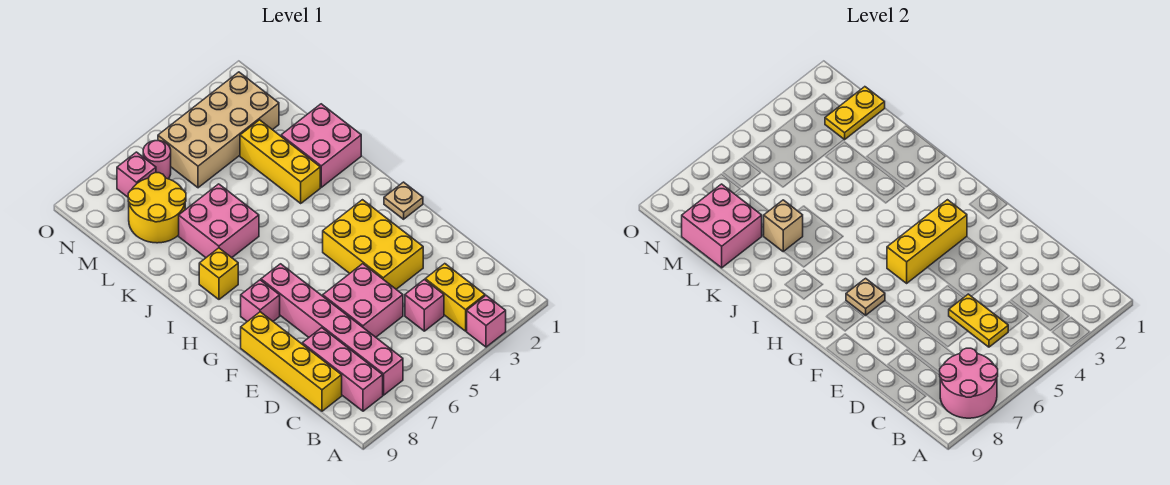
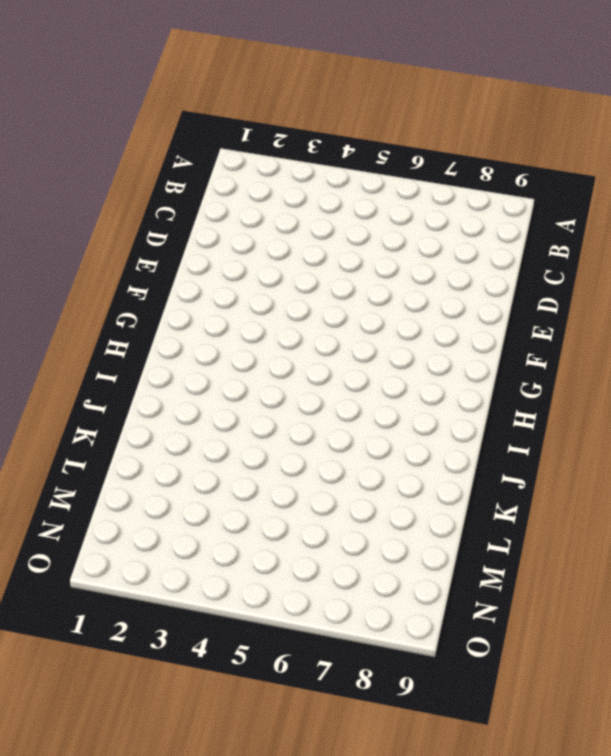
none -> pink 1x1 brick [467,296,506,347]
none -> yellow 1x2 brick [425,264,485,331]
none -> pink 1x6 brick [261,264,403,395]

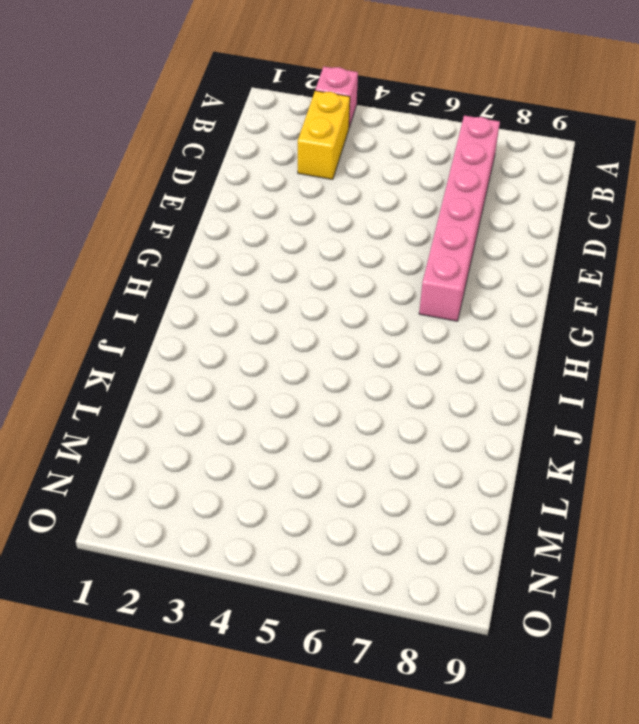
none -> pink 1x3 brick [302,328,383,411]
none -> pink 1x1 brick [405,280,444,331]
none -> yellow 1x4 brick [241,312,342,411]

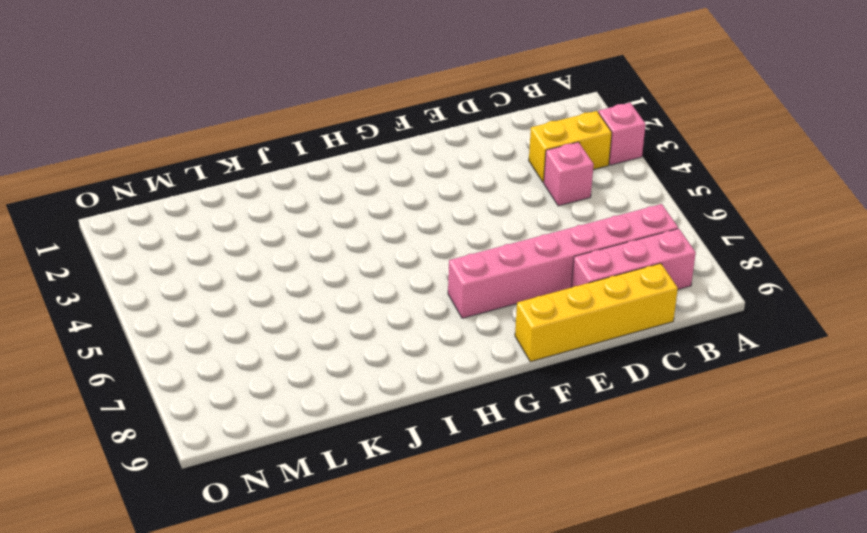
none -> pink 2x2 brick [323,264,403,337]
none -> yellow 2x3 brick [323,200,423,289]
none -> tan 1x1 plate [384,182,423,219]

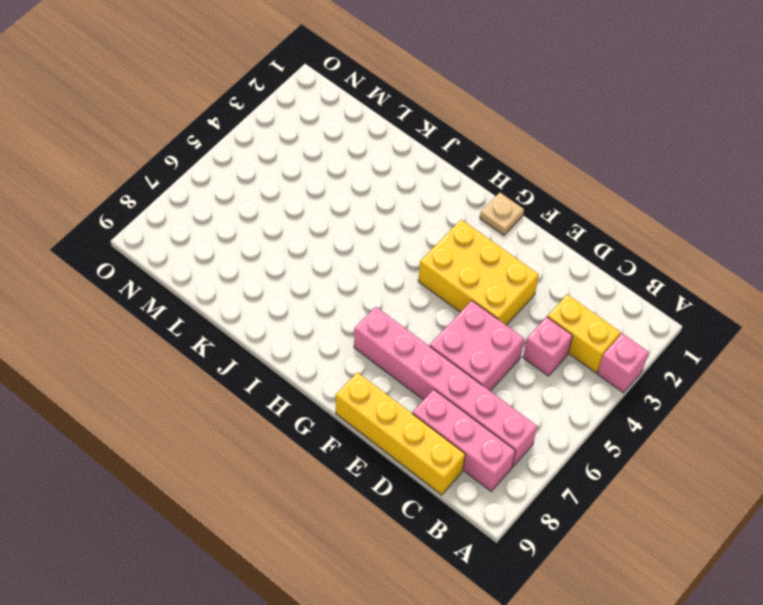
none -> pink 1x1 brick [241,280,280,322]
none -> yellow 1x1 brick [199,248,238,299]
none -> pink 2x2 brick [281,104,361,187]

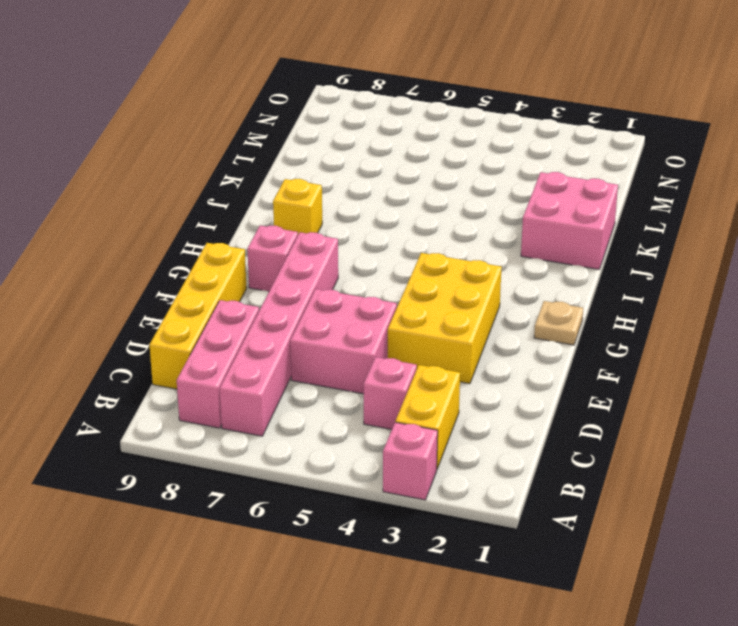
none -> yellow 1x3 brick [240,120,320,203]
none -> pink 2x2 brick [179,184,259,258]
none -> yellow 2x2 round brick [128,173,186,243]

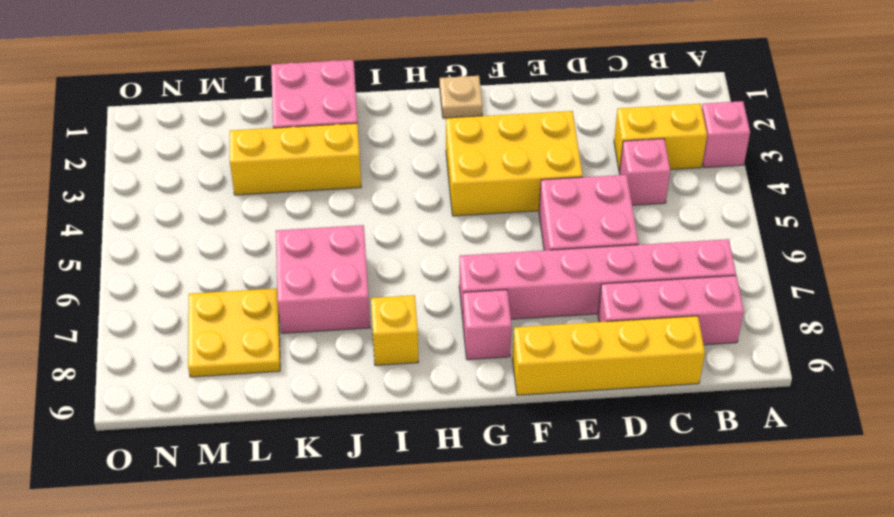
yellow 2x2 plate [188,288,280,377] -> yellow 2x2 round brick [128,173,186,243]
none -> tan 2x4 brick [158,72,279,188]
none -> pink 1x1 round brick [143,141,171,179]
none -> pink 1x1 brick [117,152,156,197]

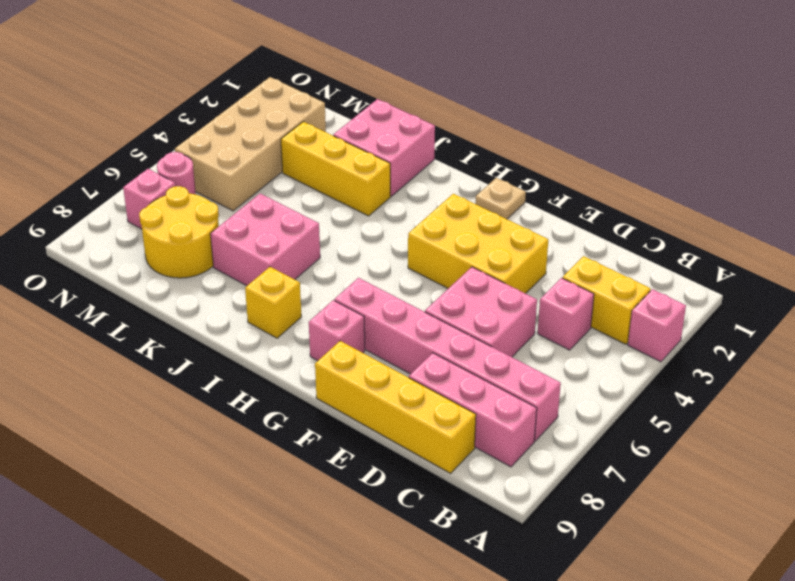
none -> pink 2x2 round brick [940,348,998,418]
none -> yellow 1x2 plate [949,294,1008,347]
none -> yellow 1x3 brick [887,200,967,283]

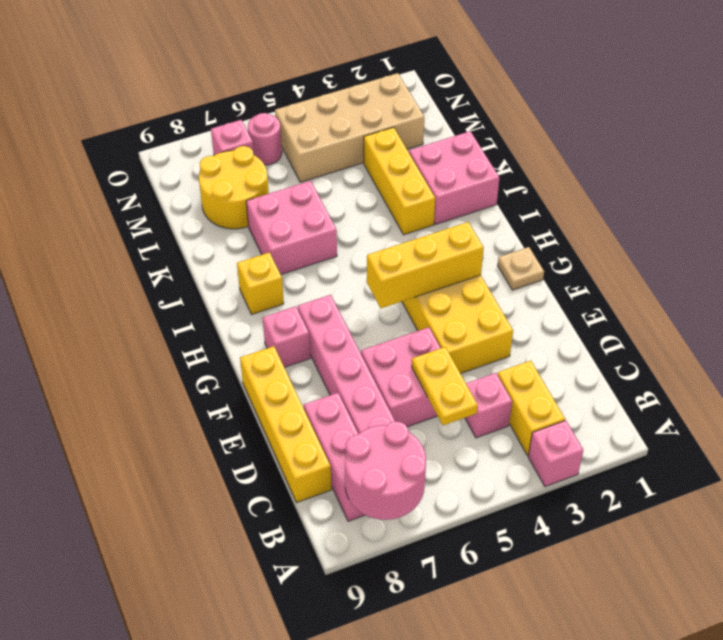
none -> tan 1x1 plate [846,278,885,315]
none -> tan 1x1 brick [764,200,803,252]
none -> pink 2x2 brick [682,184,762,268]

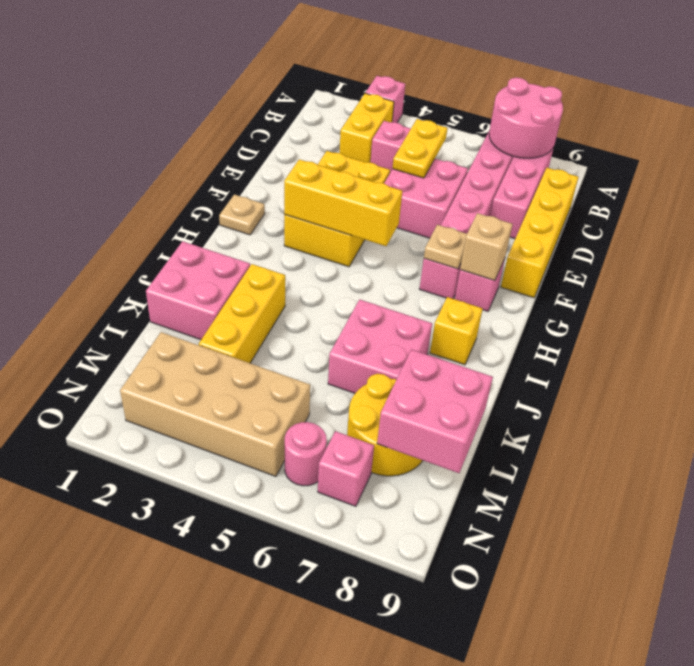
tan 1x1 brick [460,213,512,281] -> tan 1x1 brick moved to [764,200,803,252]
none -> yellow 1x2 plate [825,87,885,140]

